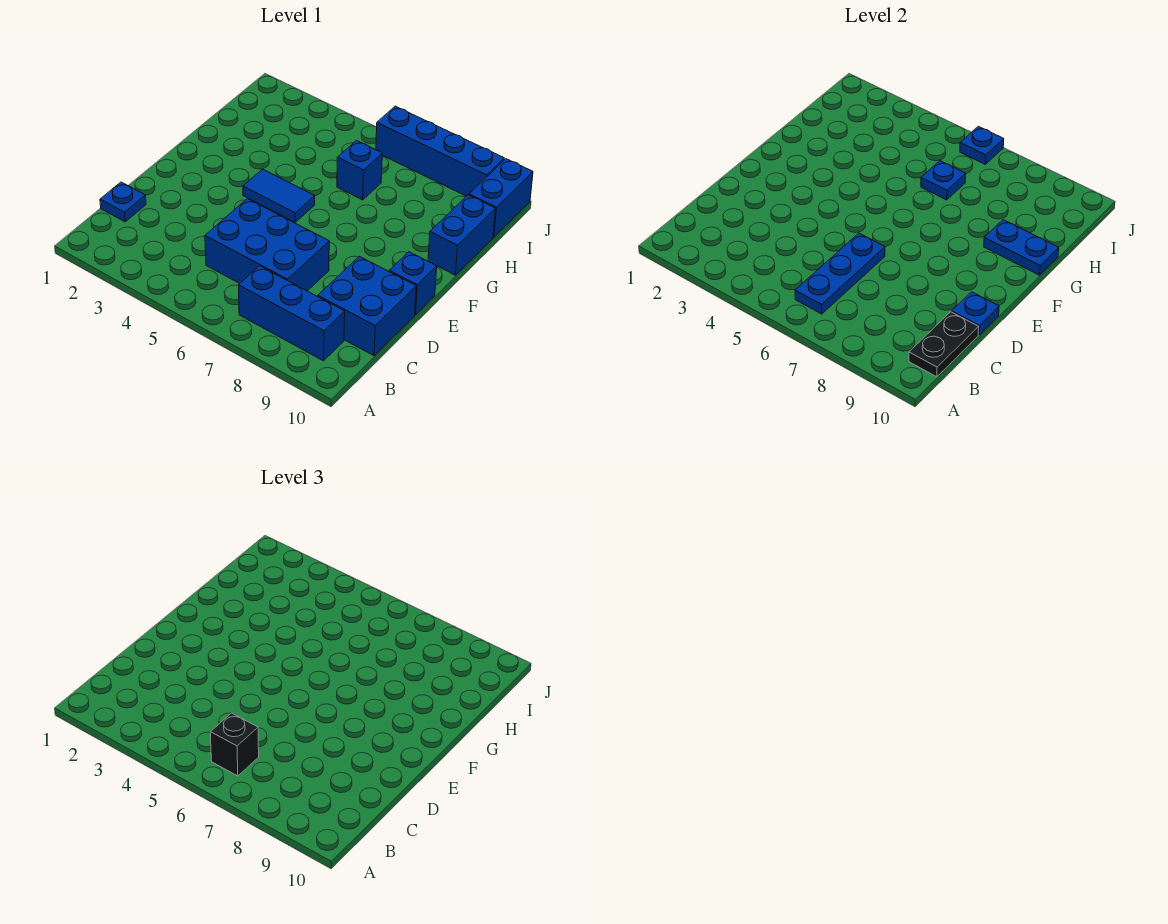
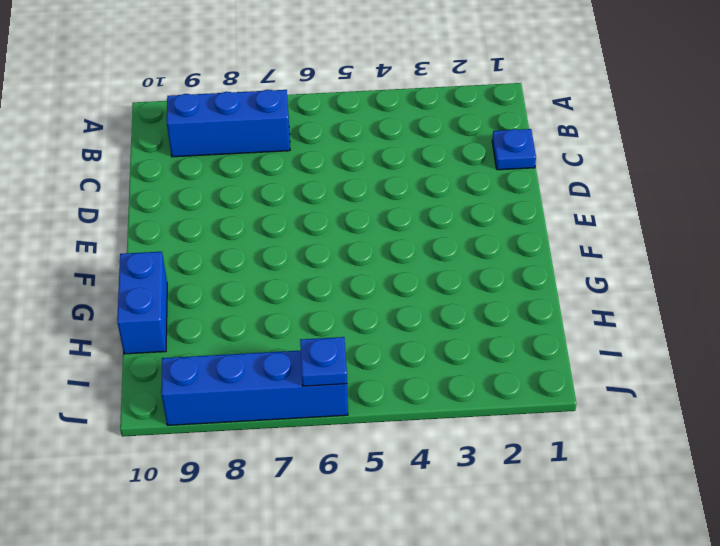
none -> blue 2x3 brick [205,199,329,291]
none -> blue 2x2 brick [318,256,416,356]
none -> blue 1x1 brick [389,252,437,315]

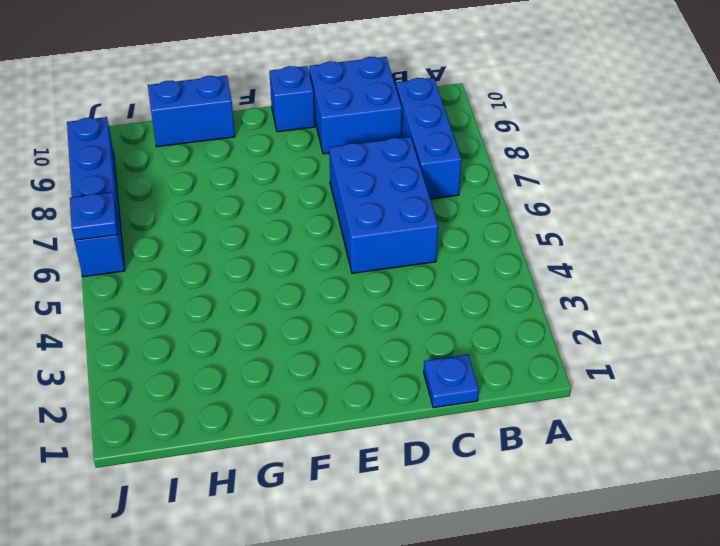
none -> blue 1x2 tile [243,169,315,222]
none -> blue 1x1 brick [337,141,382,200]
none -> blue 1x2 brick [469,159,533,237]

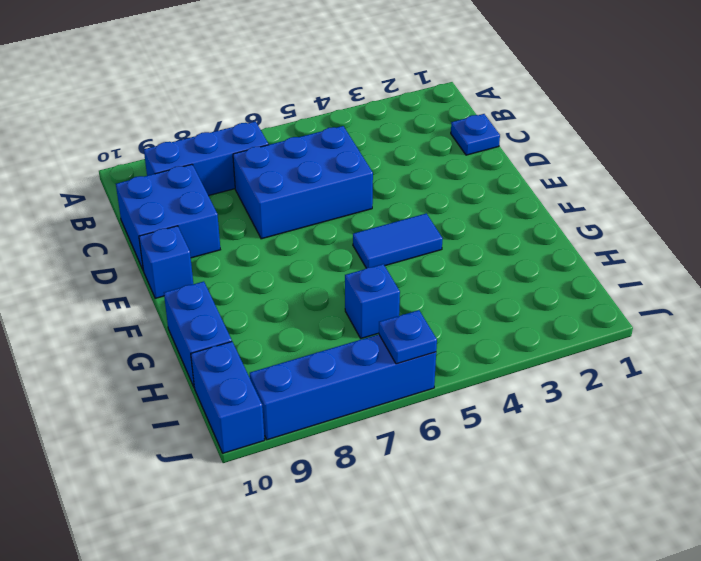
none -> blue 1x3 plate [795,233,885,314]
none -> black 1x2 plate [909,312,979,377]
none -> blue 1x1 plate [952,292,999,335]

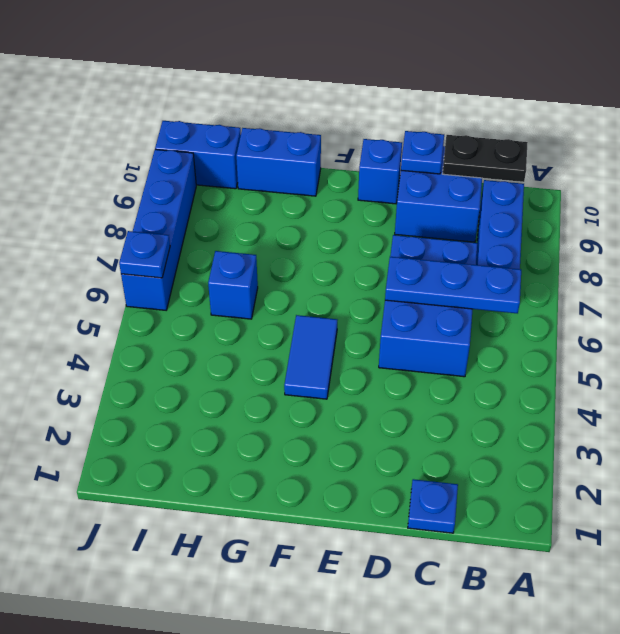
none -> blue 1x2 plate [984,220,1059,275]
none -> blue 1x1 plate [921,161,966,200]
none -> black 1x1 brick [210,713,259,776]

